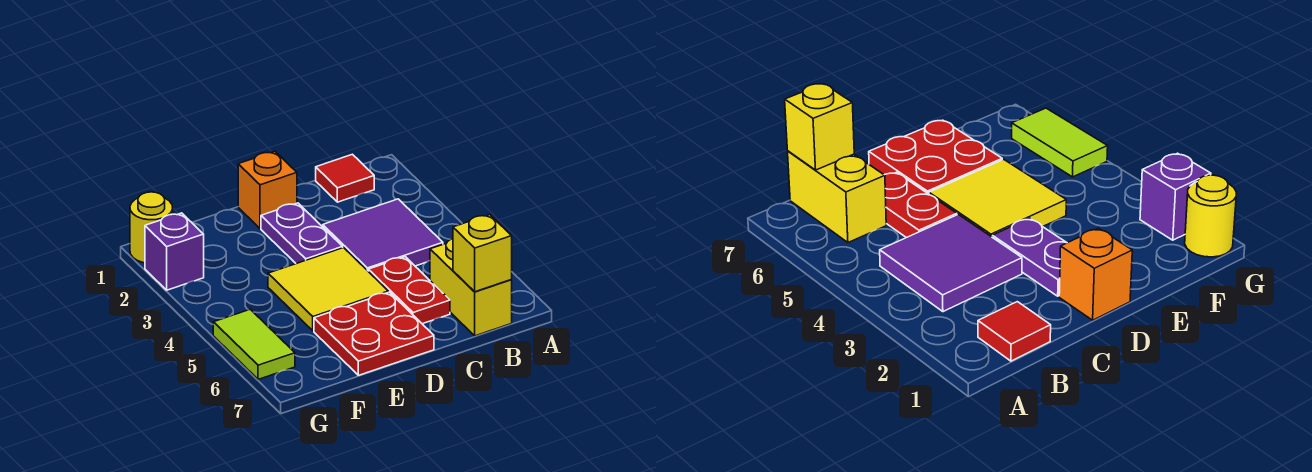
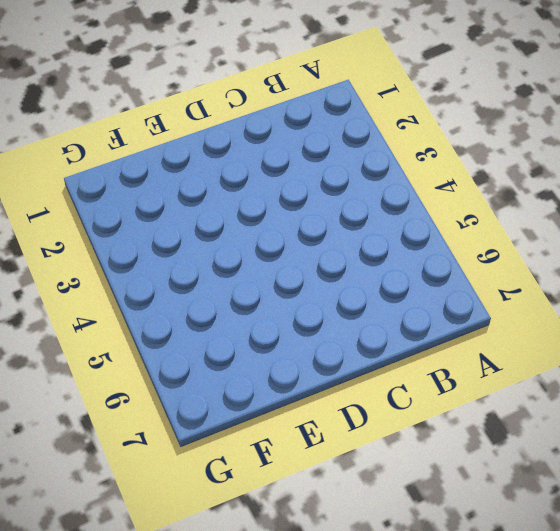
none -> red 1x1 tile [316,154,374,202]
none -> purple 2x2 tile [323,199,443,271]
none -> yellow 1x2 brick [430,239,512,336]

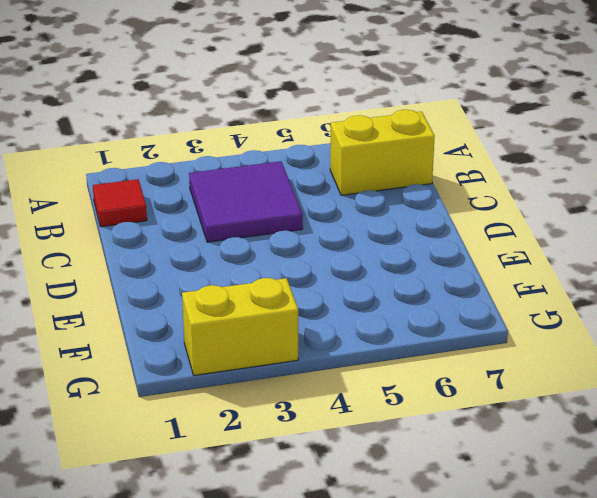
yellow 1x2 brick [182,278,298,375] -> purple 1x1 brick [145,213,204,290]
none -> red 1x2 plate [368,257,450,324]
none -> orange 1x1 brick [238,151,297,228]
none -> purple 1x2 plate [261,203,343,264]

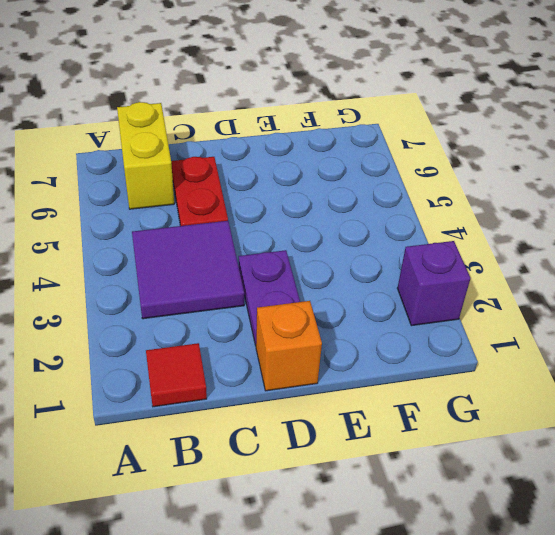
none -> yellow 2x2 tile [268,248,388,331]
none -> red 2x2 plate [314,292,434,375]
none -> yellow 1x1 round brick [130,192,173,263]

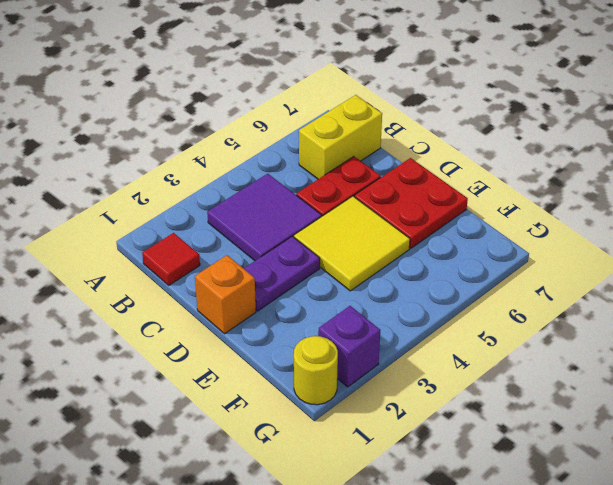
none -> lime 1x2 tile [213,309,295,379]
none -> yellow 1x1 brick [453,215,512,292]

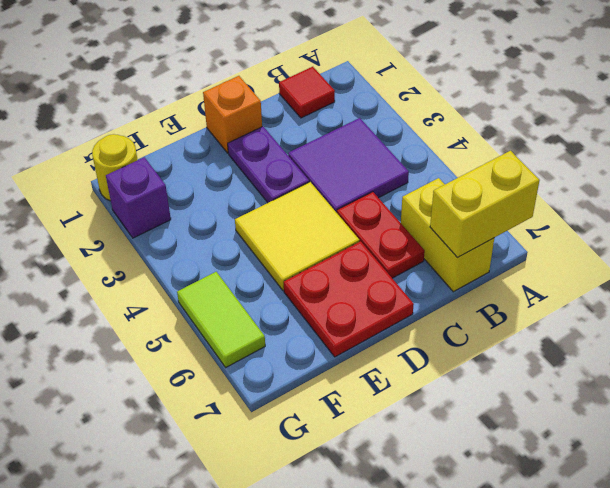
yellow 1x2 brick [430,151,540,258] -> yellow 1x1 brick [453,215,512,292]

